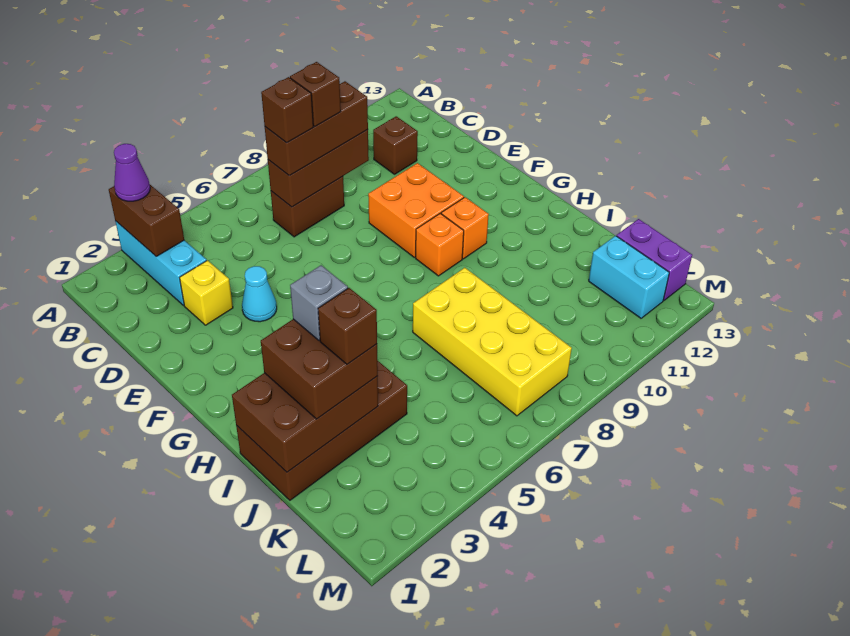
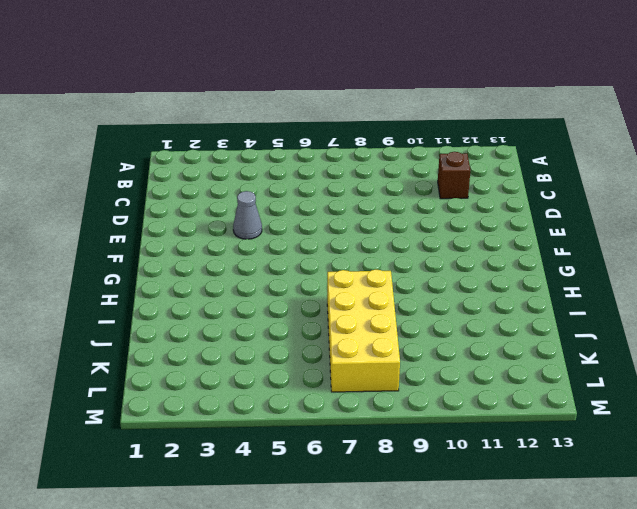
grey 1x1 cone [233,191,262,239] -> cyan 1x1 cone [242,266,277,322]
none -> cyan 1x3 brick [115,221,207,305]
none -> brown 1x2 brick [271,176,344,237]
none -> yellow 1x1 brick [180,260,233,325]

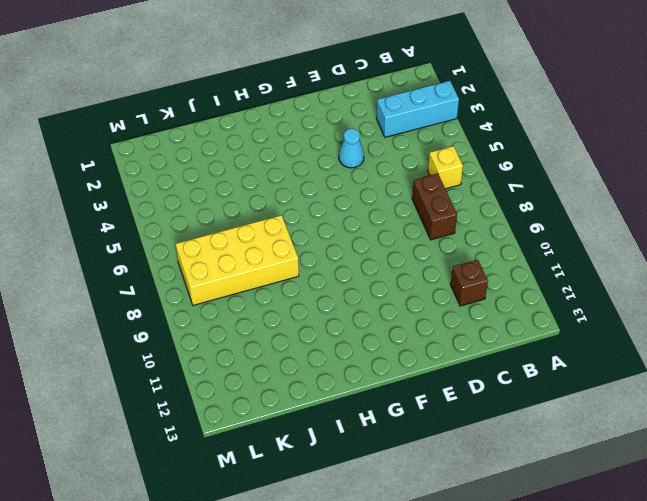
yellow 1x1 brick [428,146,463,189] -> yellow 1x1 brick moved to [180,260,233,325]
none -> orange 2x2 brick [368,163,464,257]
none -> orange 1x1 brick [416,213,464,276]
none -> orange 1x1 brick [441,197,489,259]

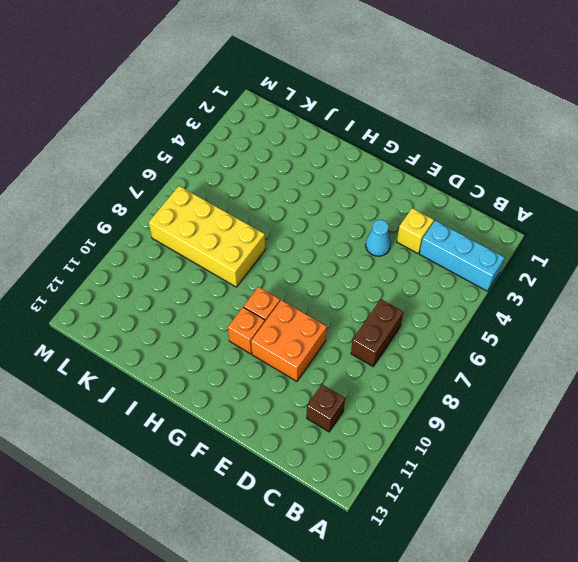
none -> brown 2x4 brick [236,360,407,500]
none -> cyan 1x2 brick [589,236,669,318]
none -> purple 1x2 brick [617,219,692,300]

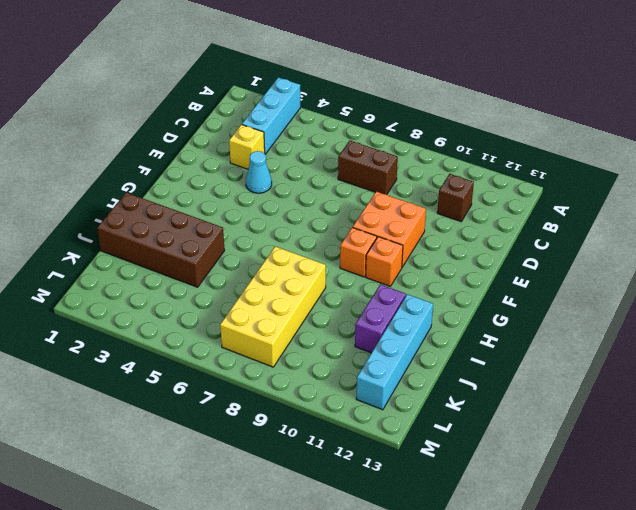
purple 1x2 brick [355,284,406,353] -> purple 1x2 brick moved to [617,219,692,300]
cyan 1x4 brick [356,294,433,410] -> cyan 1x2 brick [589,236,669,318]
none -> brown 1x2 brick [109,185,184,256]
none -> brown 1x3 brick [268,130,369,207]
none -> brown 2x3 brick [232,373,378,472]

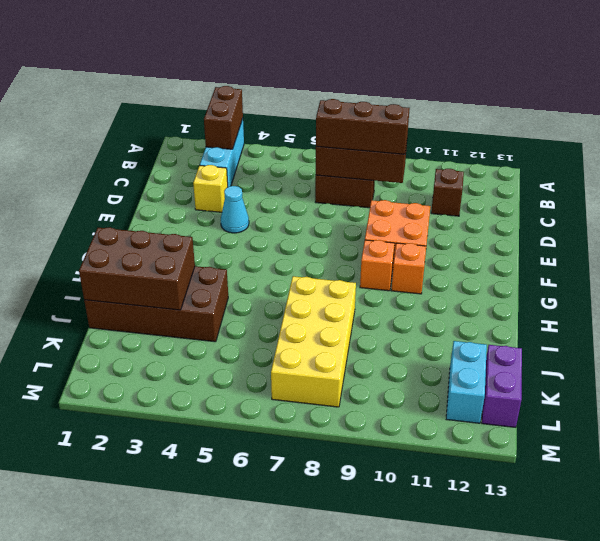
none -> purple 1x1 cone [114,144,150,201]
none -> brown 2x2 brick [261,319,378,419]
none -> brown 1x1 brick [261,77,313,143]

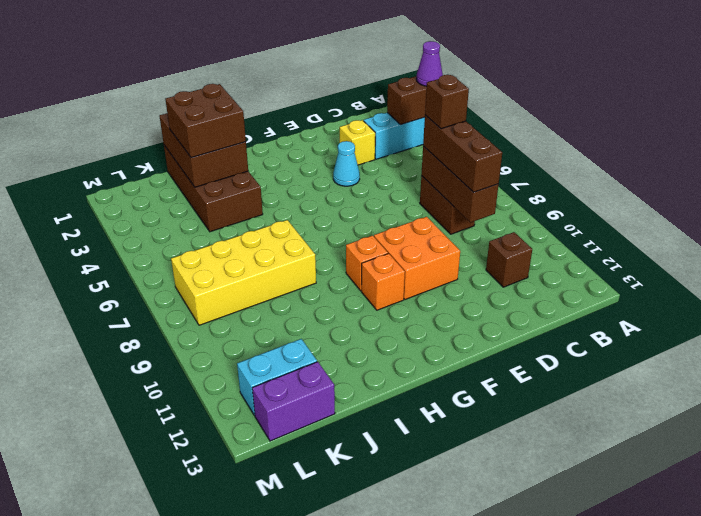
none -> brown 1x1 brick [290,62,341,126]
none -> grey 1x1 brick [290,265,348,340]
none -> brown 1x1 brick [318,288,377,364]

